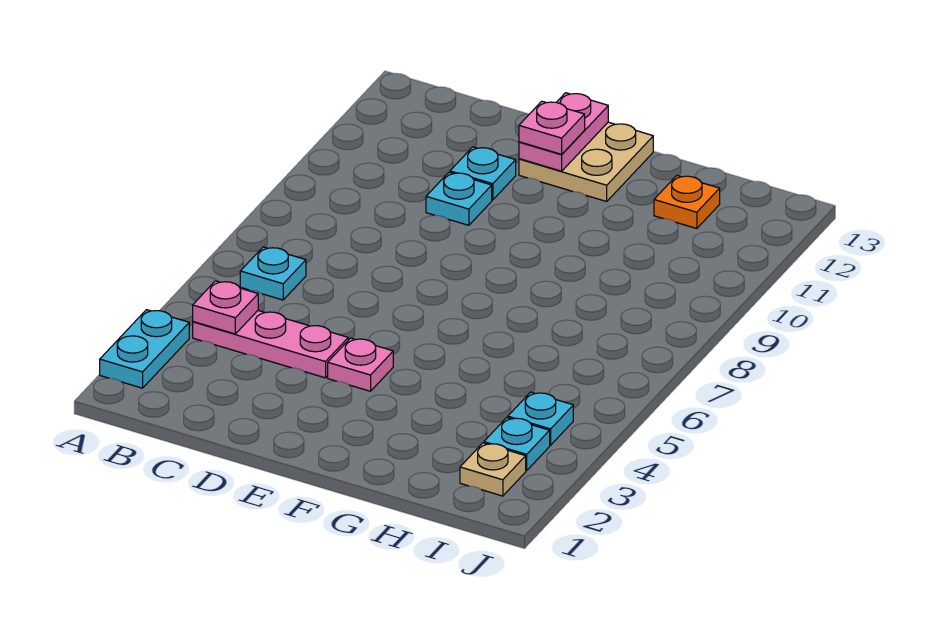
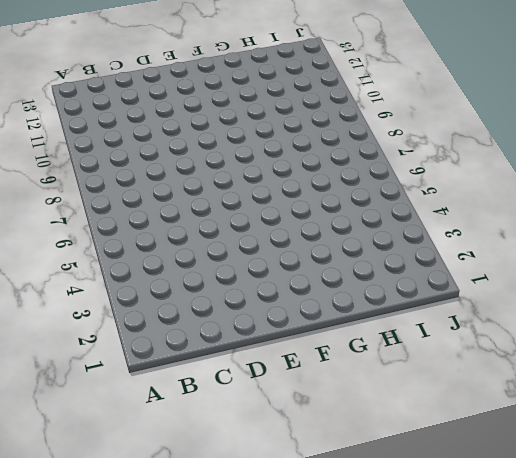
none -> cyan 1x2 plate [100,310,189,388]
none -> pink 1x3 plate [193,311,348,378]
none -> cyan 1x1 plate [240,247,306,300]

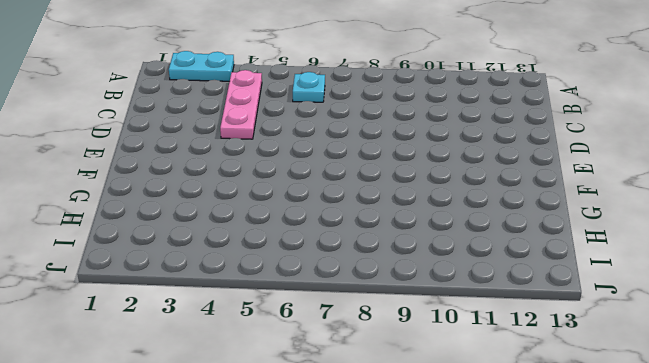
none -> cyan 1x1 plate [426,172,492,225]
none -> cyan 1x1 plate [450,147,516,200]
none -> pink 1x1 plate [328,338,393,391]

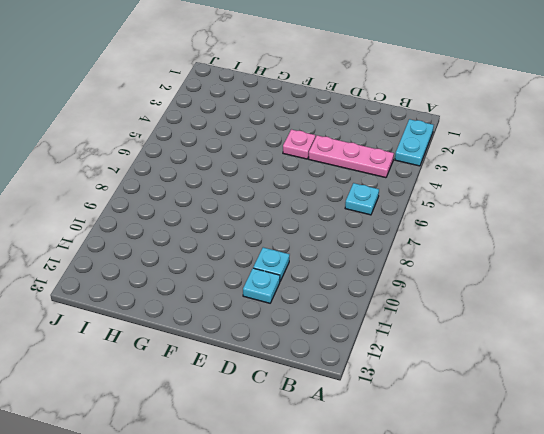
none -> tan 2x2 plate [519,122,653,201]
none -> orange 1x1 plate [654,176,720,229]
none -> tan 1x1 plate [460,443,526,496]

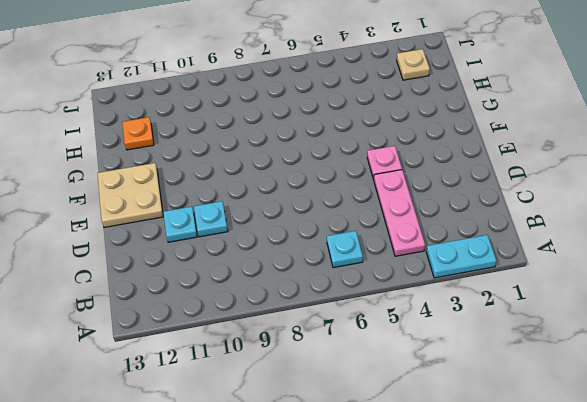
none -> cyan 1x1 plate [484,418,550,471]
none -> cyan 1x1 plate [508,392,573,445]
none -> pink 1x1 plate [193,281,258,334]

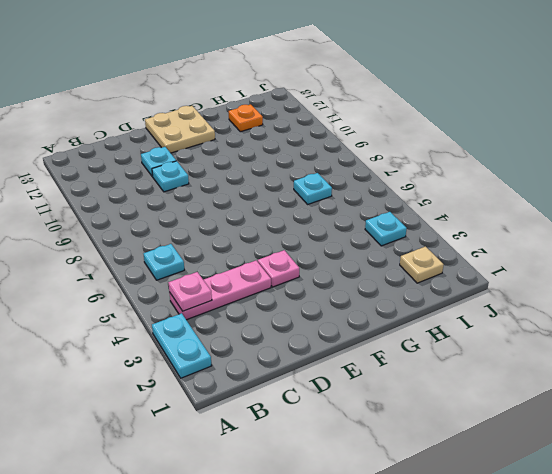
cyan 1x1 plate [294,173,332,204] -> cyan 1x1 plate moved to [484,418,550,471]
none -> pink 1x2 plate [519,93,608,171]
none -> pink 1x1 plate [519,101,585,154]

